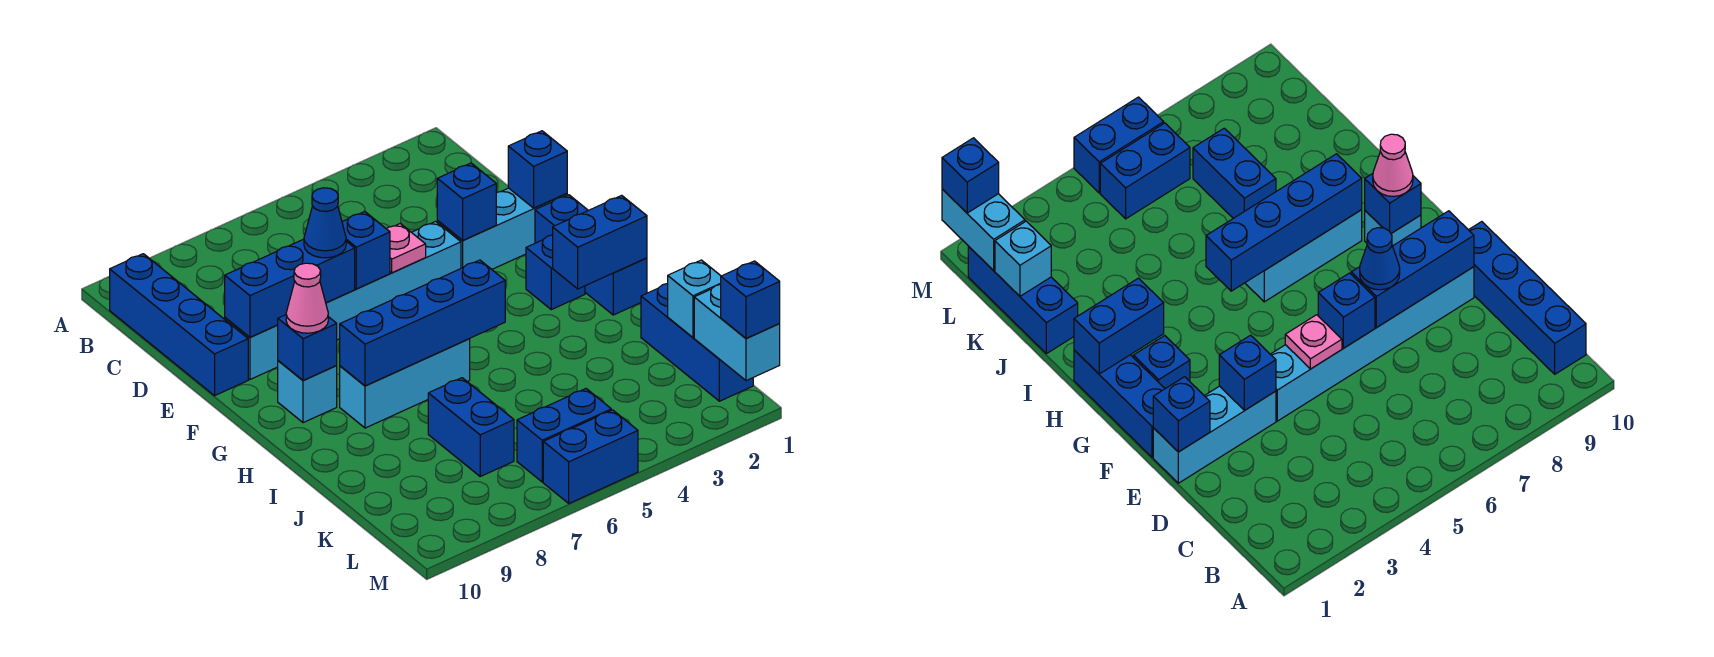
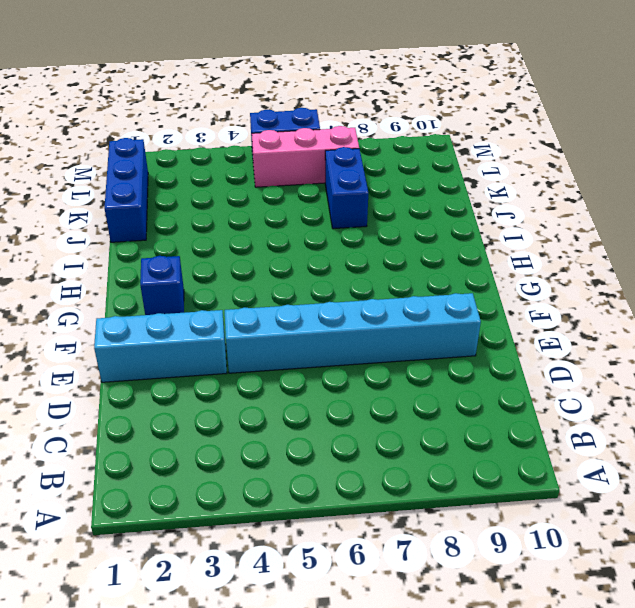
pink 1x3 brick [252,126,359,187] -> blue 1x2 brick [517,389,611,482]
none -> blue 1x4 brick [110,254,248,396]
none -> blue 1x3 brick [535,195,647,315]
none -> cyan 1x1 brick [278,361,337,423]

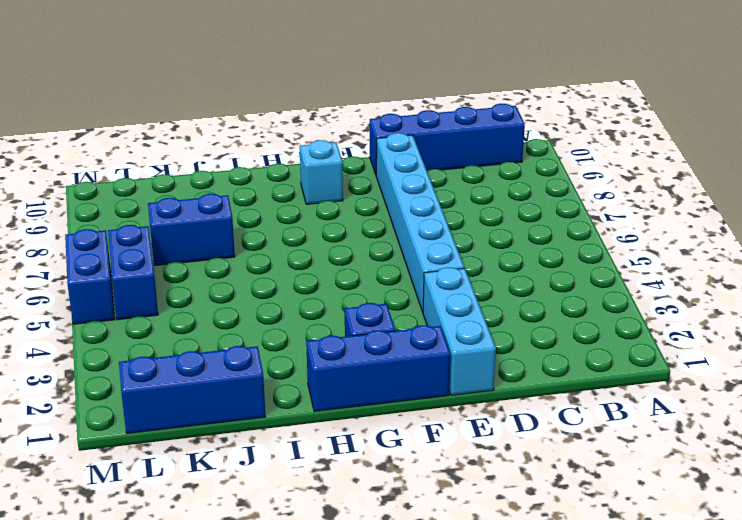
none -> cyan 1x3 brick [340,339,470,428]
none -> blue 1x1 brick [508,131,567,208]
none -> blue 1x1 brick [437,163,496,240]

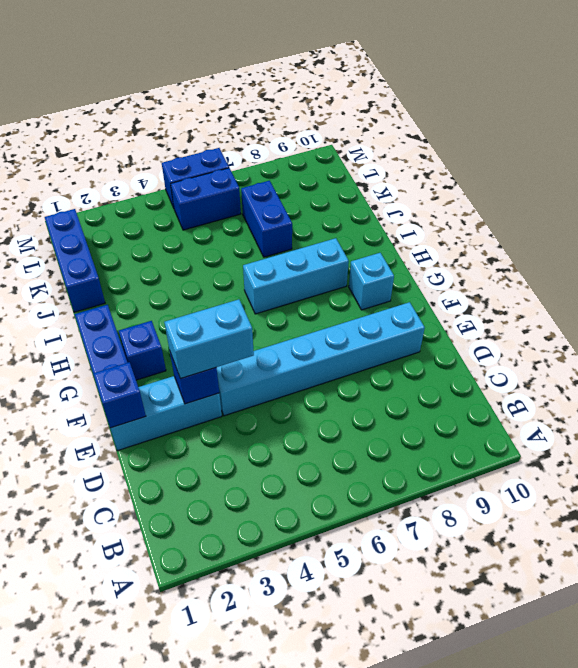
cyan 1x2 brick [164,299,254,379] -> cyan 1x2 brick turned to [694,284,780,381]
none -> blue 1x4 brick [110,254,248,396]
none -> pink 1x1 plate [387,224,426,273]
none -> blue 1x1 brick [342,211,390,289]

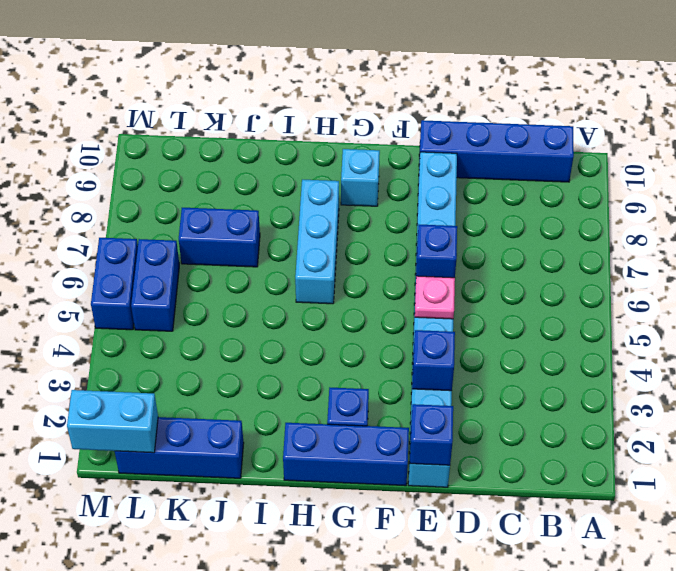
none -> blue 1x3 brick [225,239,355,337]
none -> blue 1x1 brick [278,315,337,380]
none -> blue 1x2 brick [553,195,647,289]

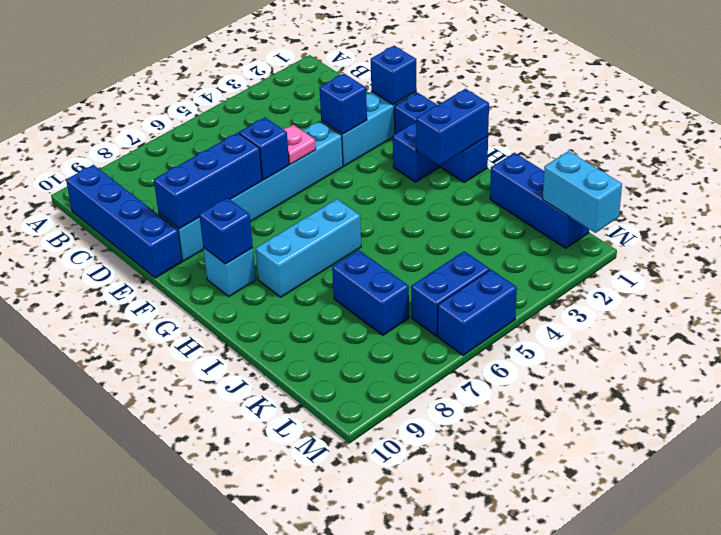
none -> blue 1x4 brick [340,260,505,386]
none -> cyan 1x1 brick [668,260,721,337]
none -> blue 1x1 cone [304,188,346,258]

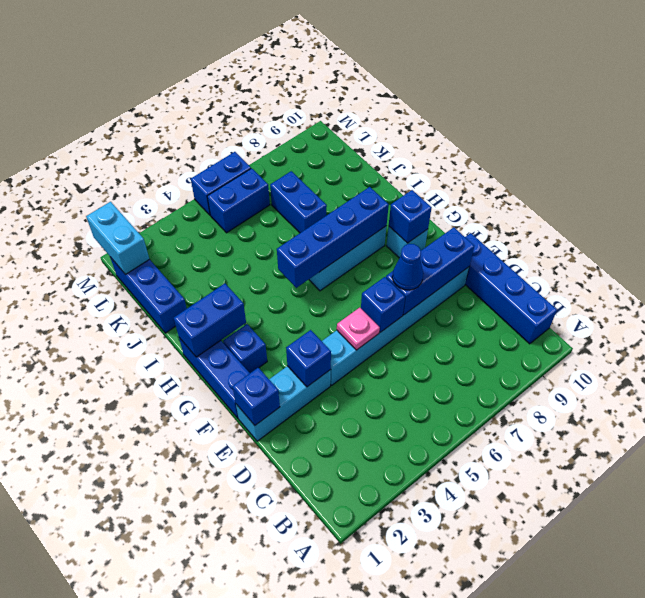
none -> cyan 1x1 brick [668,260,721,337]
none -> pink 1x1 cone [286,263,328,333]
none -> blue 1x1 brick [721,261,780,339]

